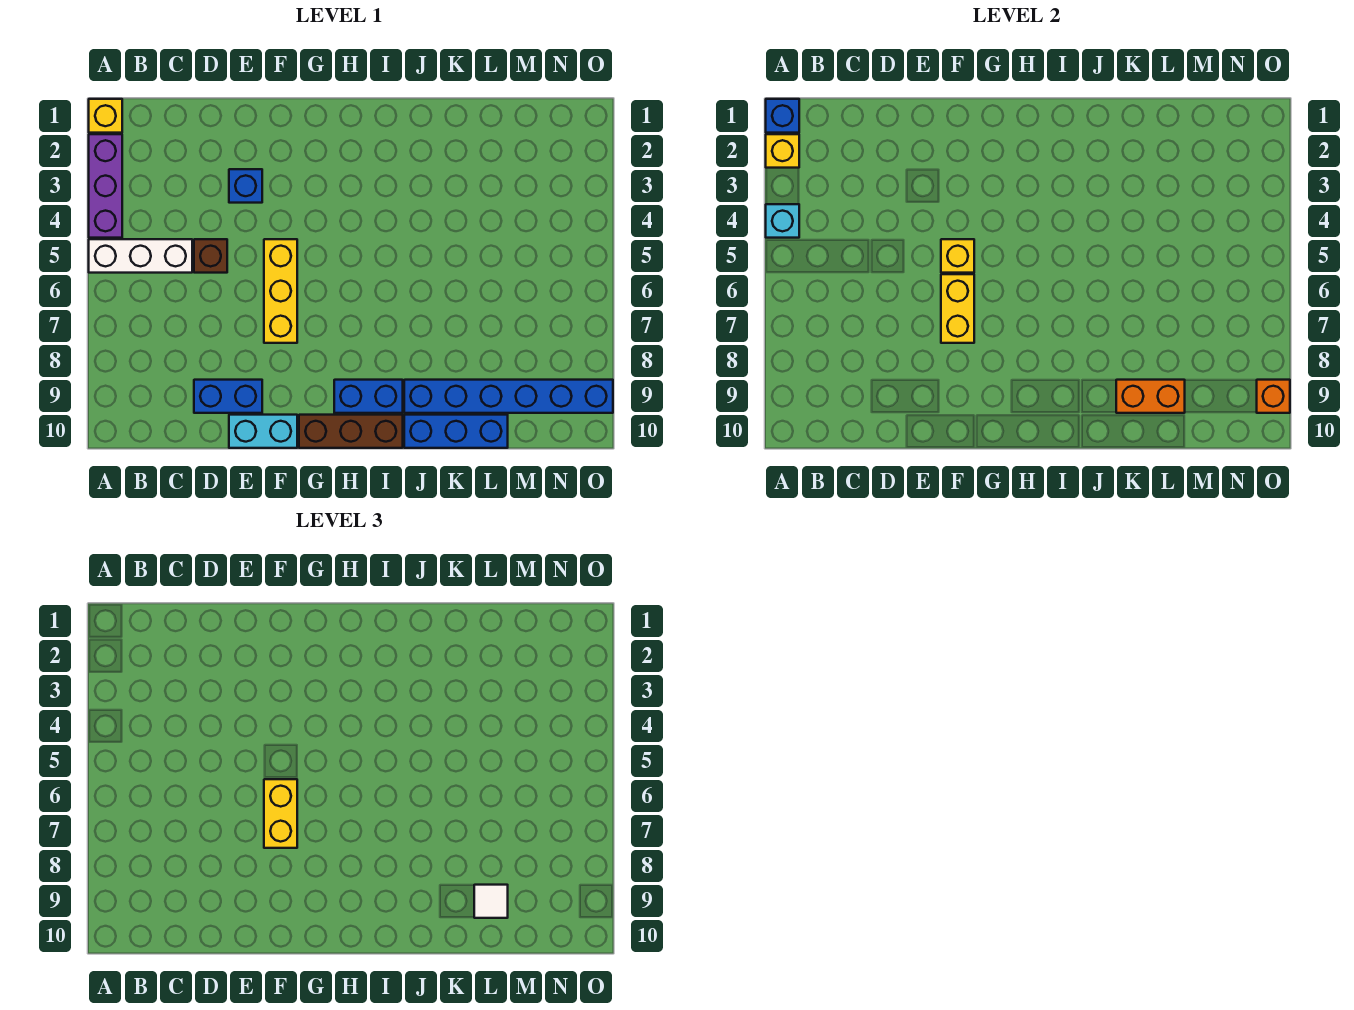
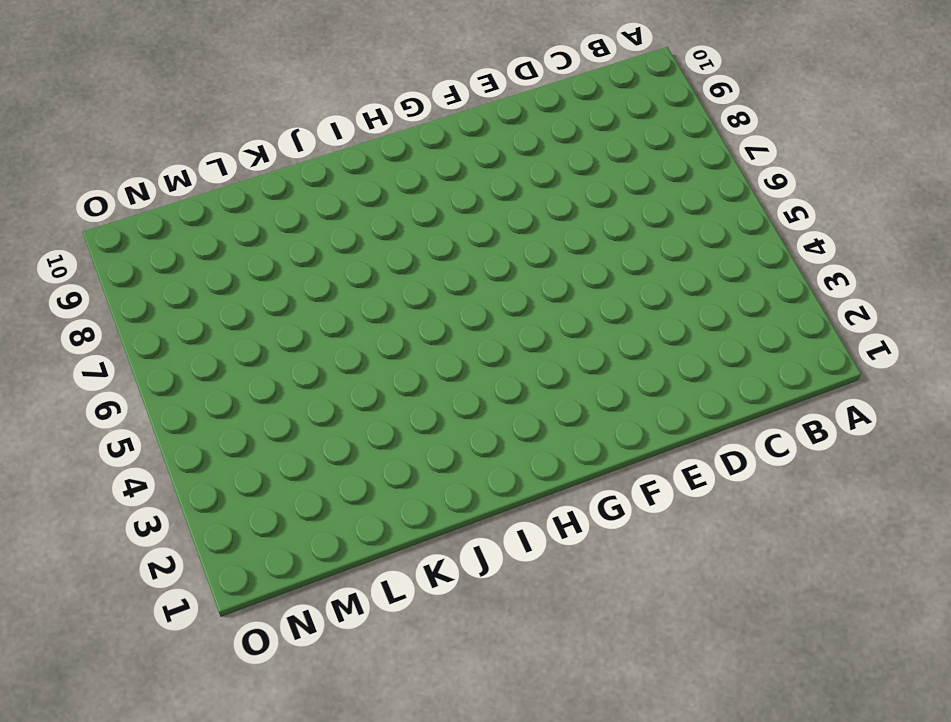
none -> yellow 1x1 brick [89,99,122,133]
none -> purple 1x3 brick [89,134,122,238]
none -> white 1x3 brick [89,239,192,273]

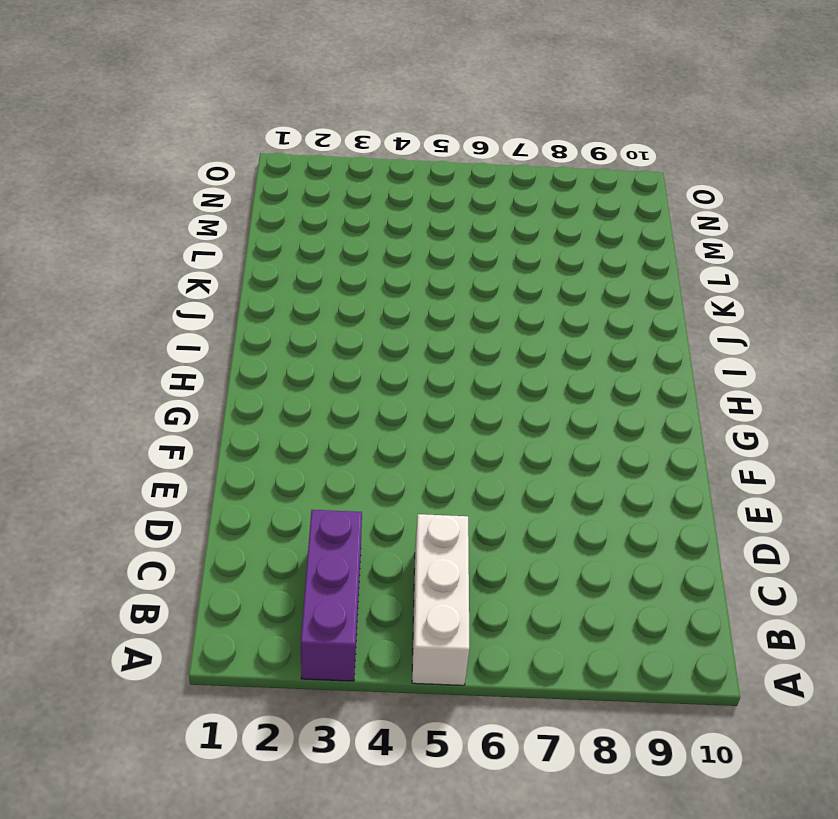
purple 1x3 brick [301,510,362,681] -> purple 1x3 brick turned to [89,134,122,238]
none -> yellow 1x1 brick [89,99,122,133]
none -> brown 1x1 brick [194,239,227,273]
none -> blue 1x2 brick [194,380,262,413]

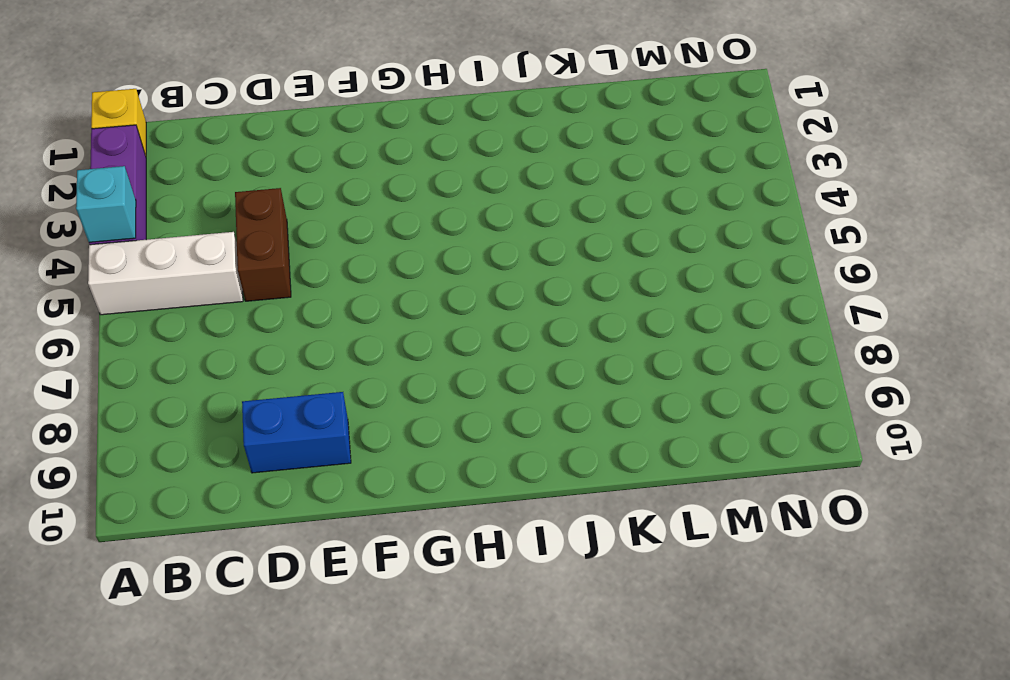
brown 1x2 brick [235,188,291,301] -> brown 1x1 brick [194,239,227,273]
none -> blue 1x1 brick [229,169,262,203]
none -> cyan 1x2 brick [229,415,297,448]
none -> yellow 1x3 brick [264,239,297,343]

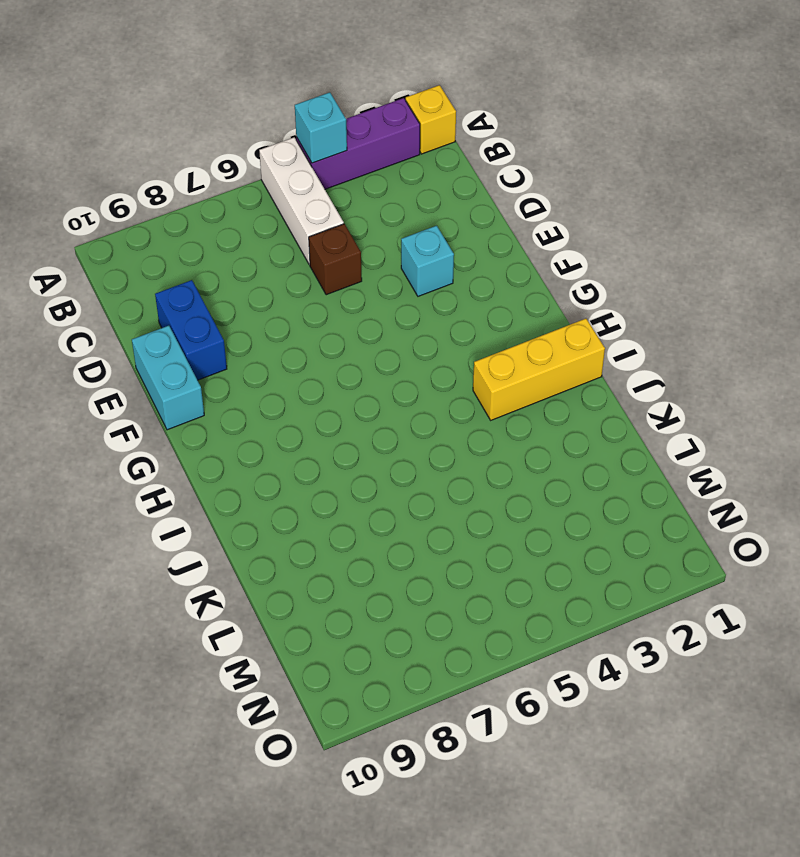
cyan 1x1 brick [401,226,454,296] -> blue 1x1 brick [229,169,262,203]
yellow 1x3 brick [473,319,605,420] -> yellow 1x3 brick moved to [264,239,297,343]
none -> brown 1x3 brick [299,415,403,448]
none -> blue 1x2 brick [334,380,403,413]
none -> blue 1x6 brick [404,380,613,413]

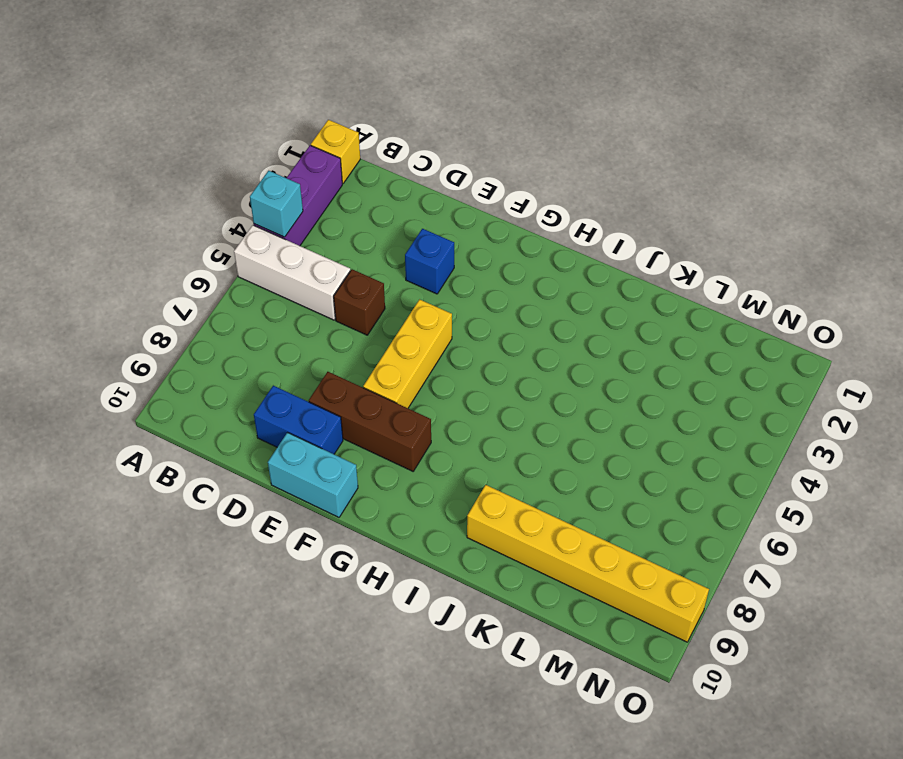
brown 1x3 brick [309,372,431,471] -> brown 1x3 brick moved to [299,415,403,448]
yellow 1x6 brick [467,485,709,642] -> blue 1x6 brick [404,380,613,413]
none -> blue 1x2 brick [334,380,403,413]
none -> blue 1x3 brick [404,415,508,448]
none -> blue 1x1 brick [766,99,799,133]

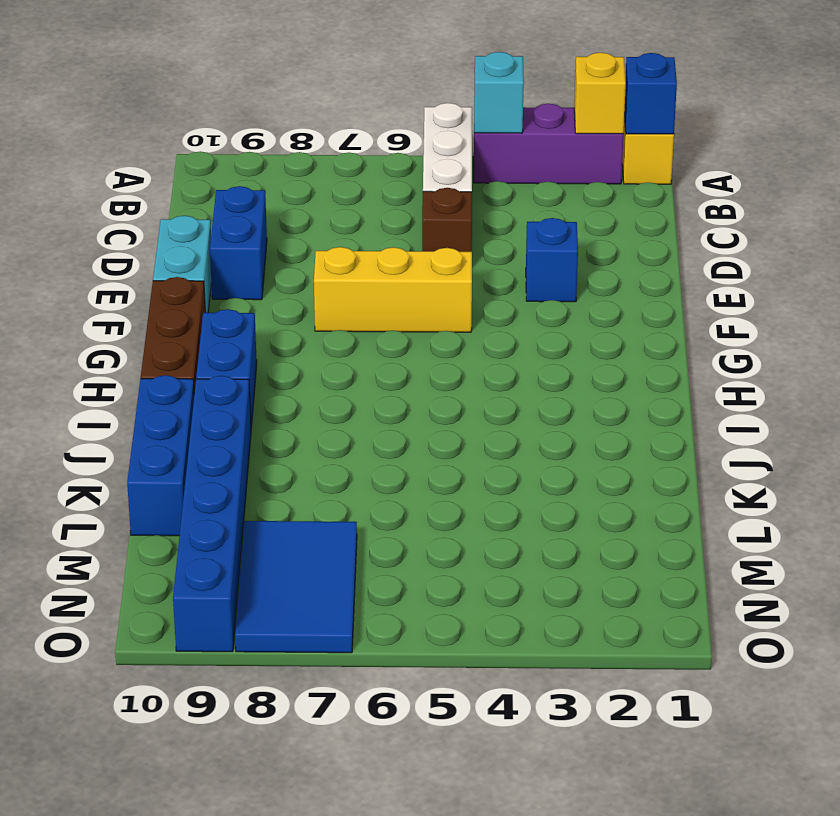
blue 2x3 tile [235,521,357,653] -> none
none -> yellow 1x1 brick [941,239,974,273]
none -> yellow 1x2 brick [941,274,974,343]
none -> orange 1x2 brick [1116,380,1185,413]

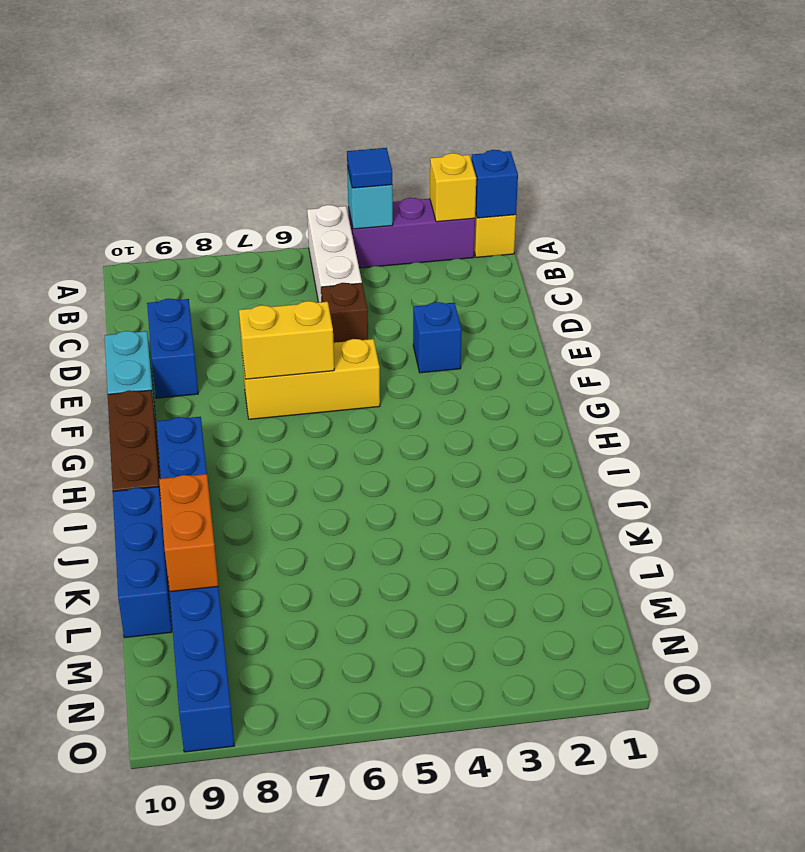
blue 1x1 tile [347,148,392,188] -> none
none -> yellow 1x1 brick [941,239,974,273]
none -> orange 1x1 brick [1257,380,1290,413]
none -> yellow 1x2 brick [264,779,297,848]

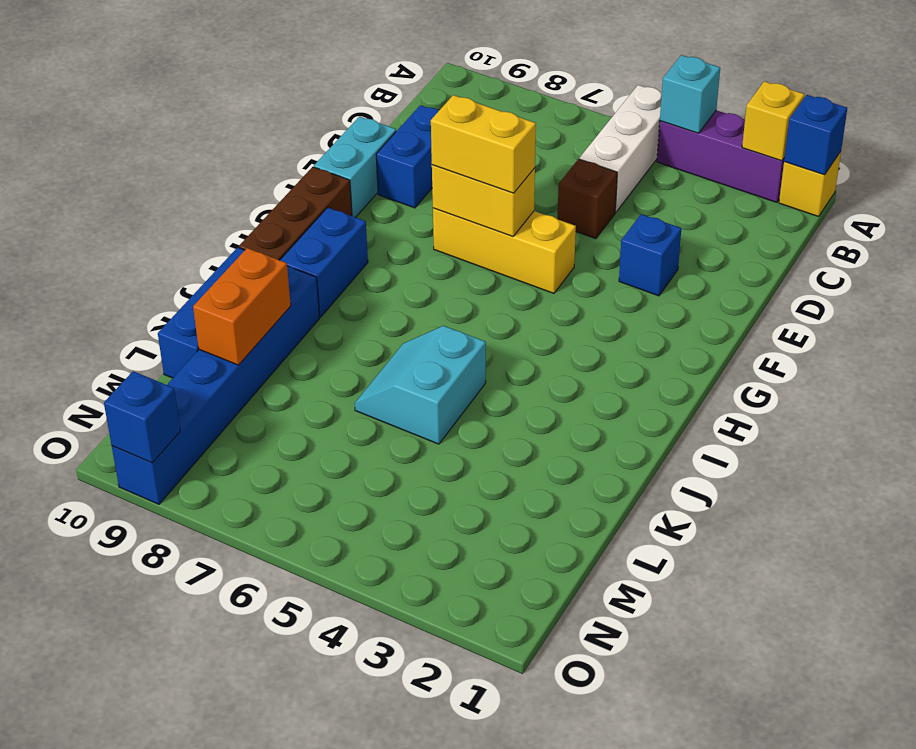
cyan 2x2 slope [355,326,486,444] -> none
blue 1x1 brick [104,371,180,463] -> orange 1x1 brick [1257,380,1290,413]
none -> yellow 1x1 brick [941,239,974,273]
none -> white 1x1 tile [474,885,508,918]

